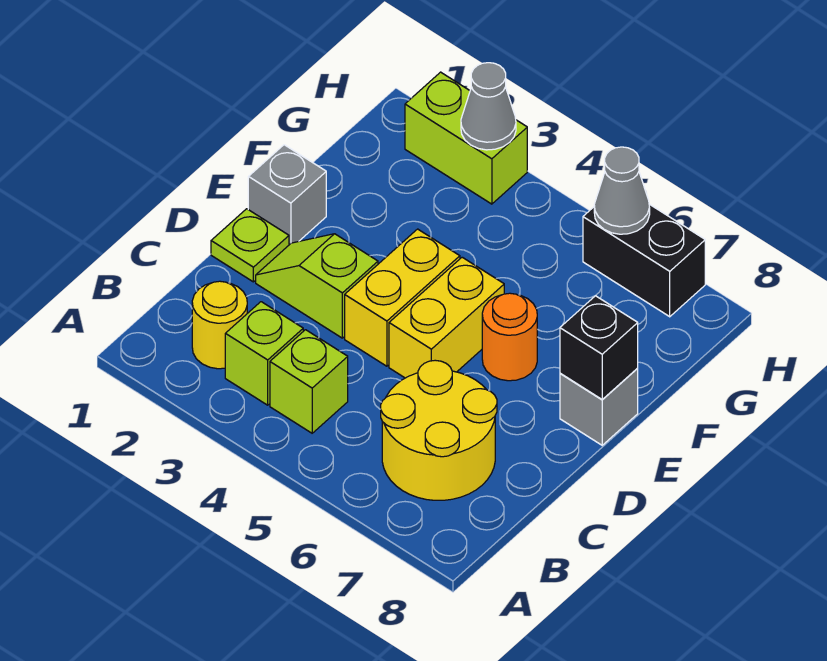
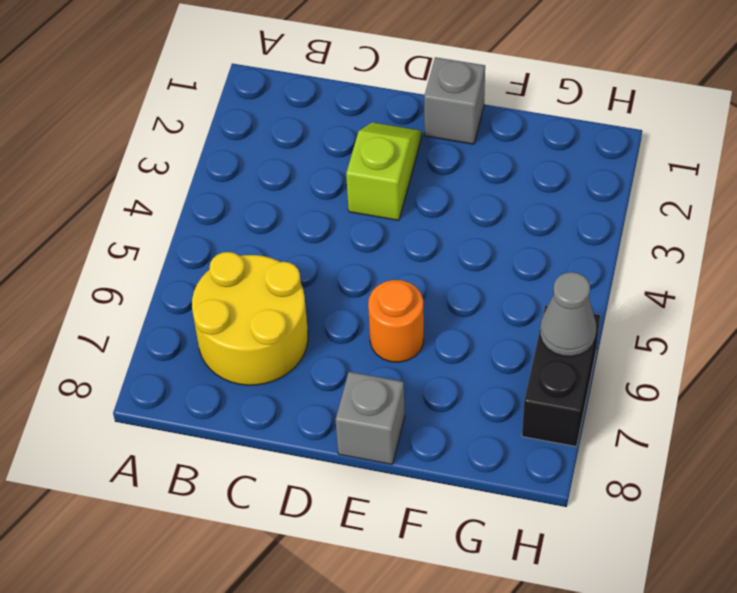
none -> yellow 1x1 round brick [192,281,247,369]
none -> lime 1x1 brick [225,302,303,405]
none -> lime 1x1 brick [270,330,348,433]

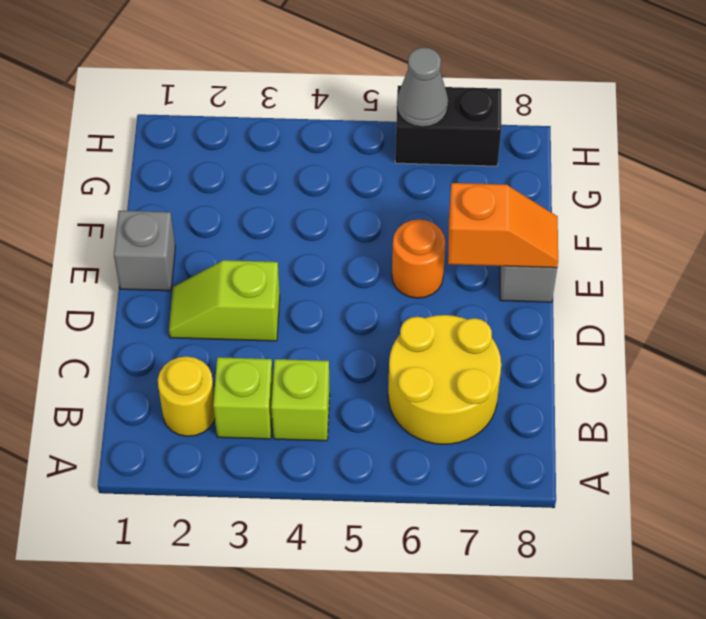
orange 1x2 slope [448,183,558,268] -> black 1x1 brick [560,296,638,400]
none -> lime 1x1 plate [211,209,289,282]
none -> yellow 1x2 brick [345,229,460,366]
none -> yellow 1x2 brick [389,257,504,378]

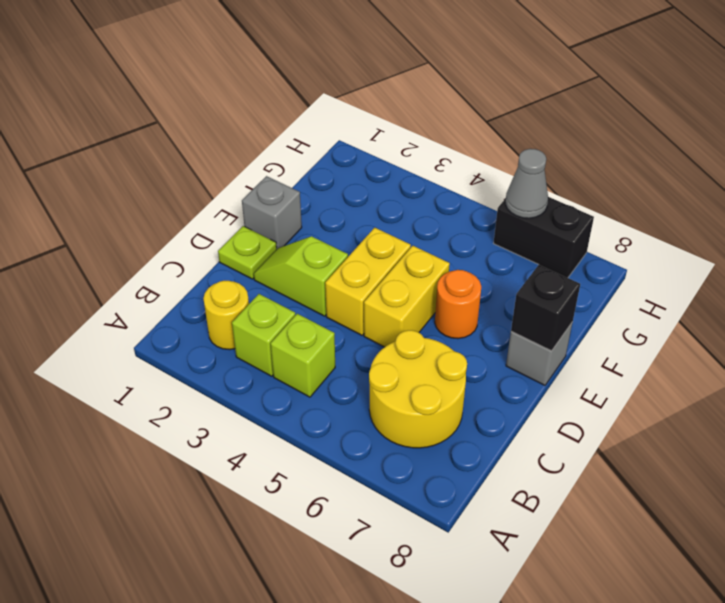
none -> lime 1x2 brick [405,72,527,204]
none -> grey 1x1 cone [461,63,516,150]

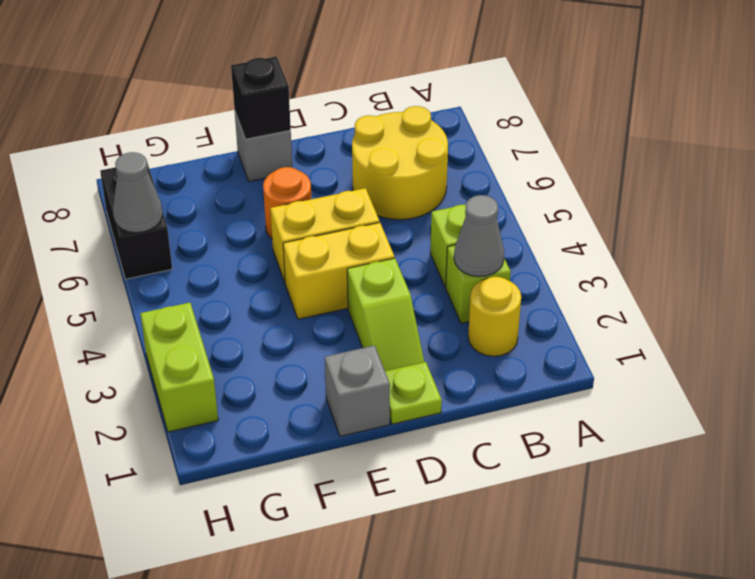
grey 1x1 cone [454,195,504,277] -> grey 1x1 cone moved to [461,63,516,150]

